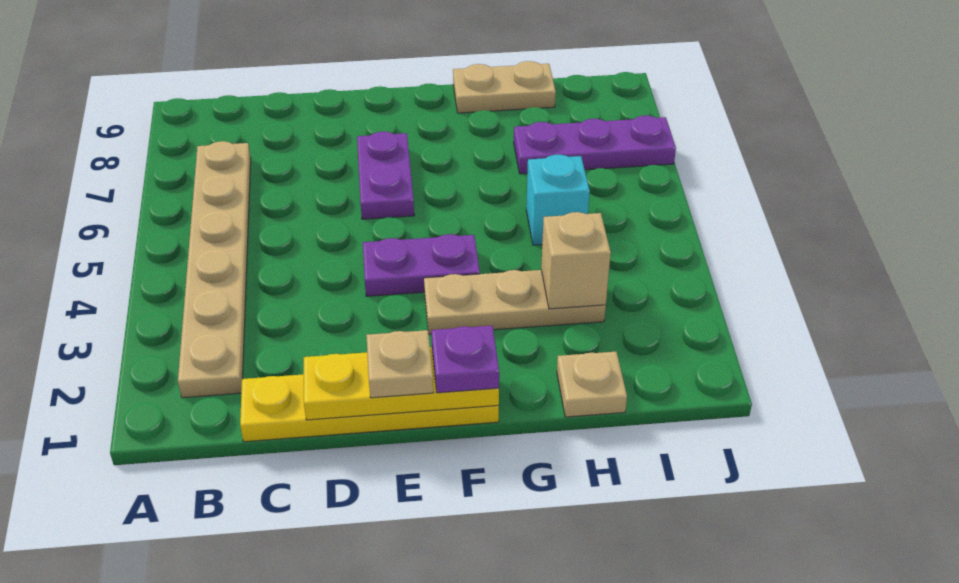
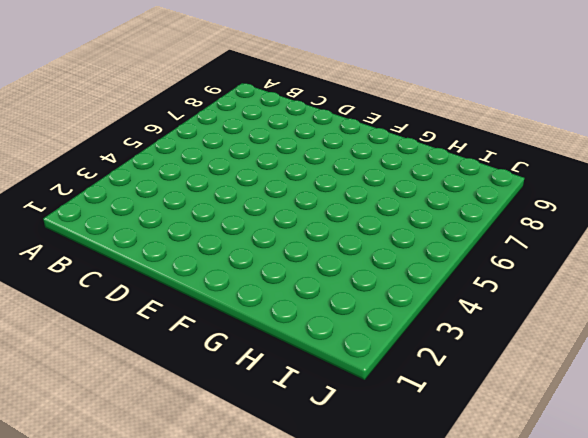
none -> tan 1x6 plate [178,141,251,398]
none -> yellow 1x4 plate [240,374,499,442]
none -> purple 1x2 plate [363,234,480,296]

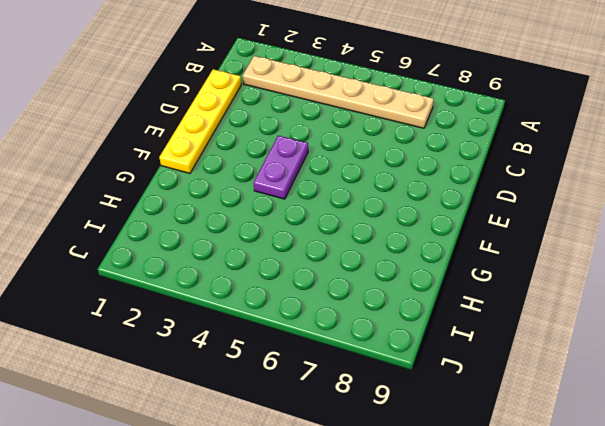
none -> purple 1x2 plate [357,132,414,219]
none -> tan 1x3 plate [424,270,606,334]
none -> tan 1x2 plate [453,61,556,113]

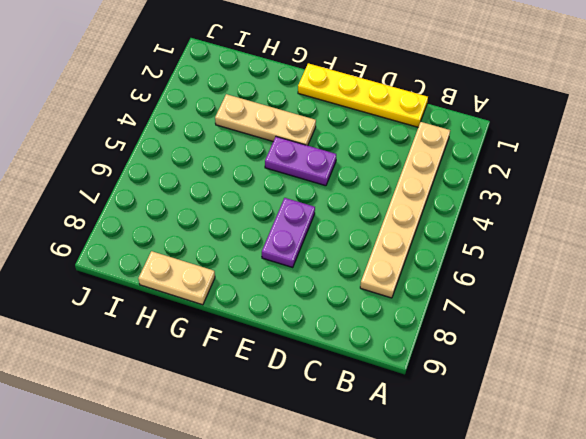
none -> tan 1x1 plate [557,352,627,417]
none -> cyan 1x1 brick [526,155,590,245]
none -> purple 1x3 plate [514,115,676,174]

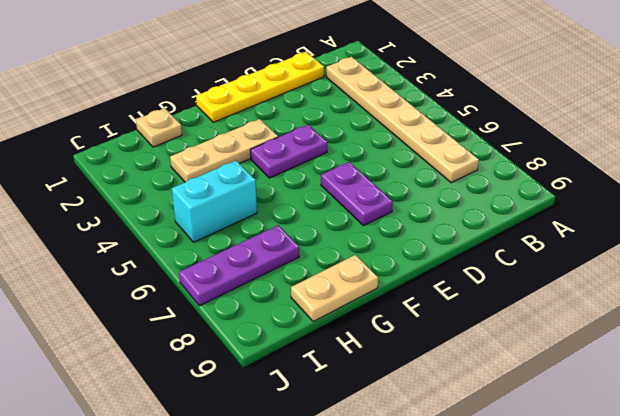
cyan 1x2 brick [172,161,257,242] -> cyan 1x1 brick [526,155,590,245]
none -> yellow 1x3 plate [304,348,499,420]
none -> tan 1x1 brick [541,212,611,309]
none -> tan 1x1 plate [366,330,433,398]

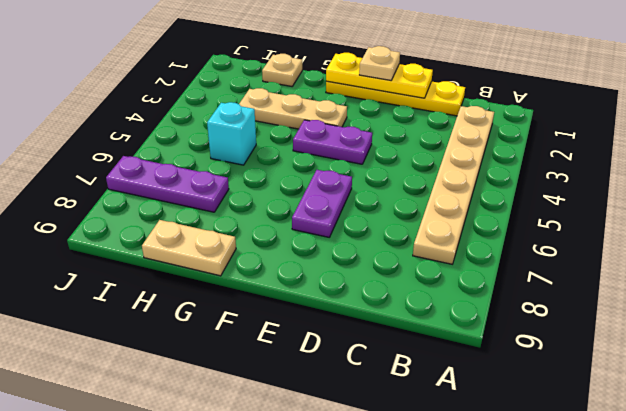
none -> tan 1x1 brick [541,212,611,309]
none -> purple 1x1 plate [431,326,499,393]

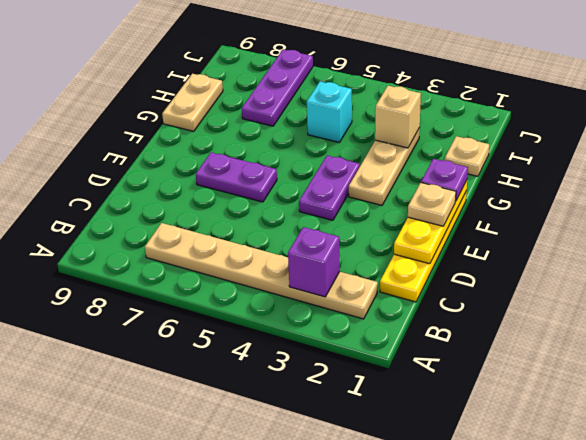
purple 1x1 brick [288,227,340,297] -> none

